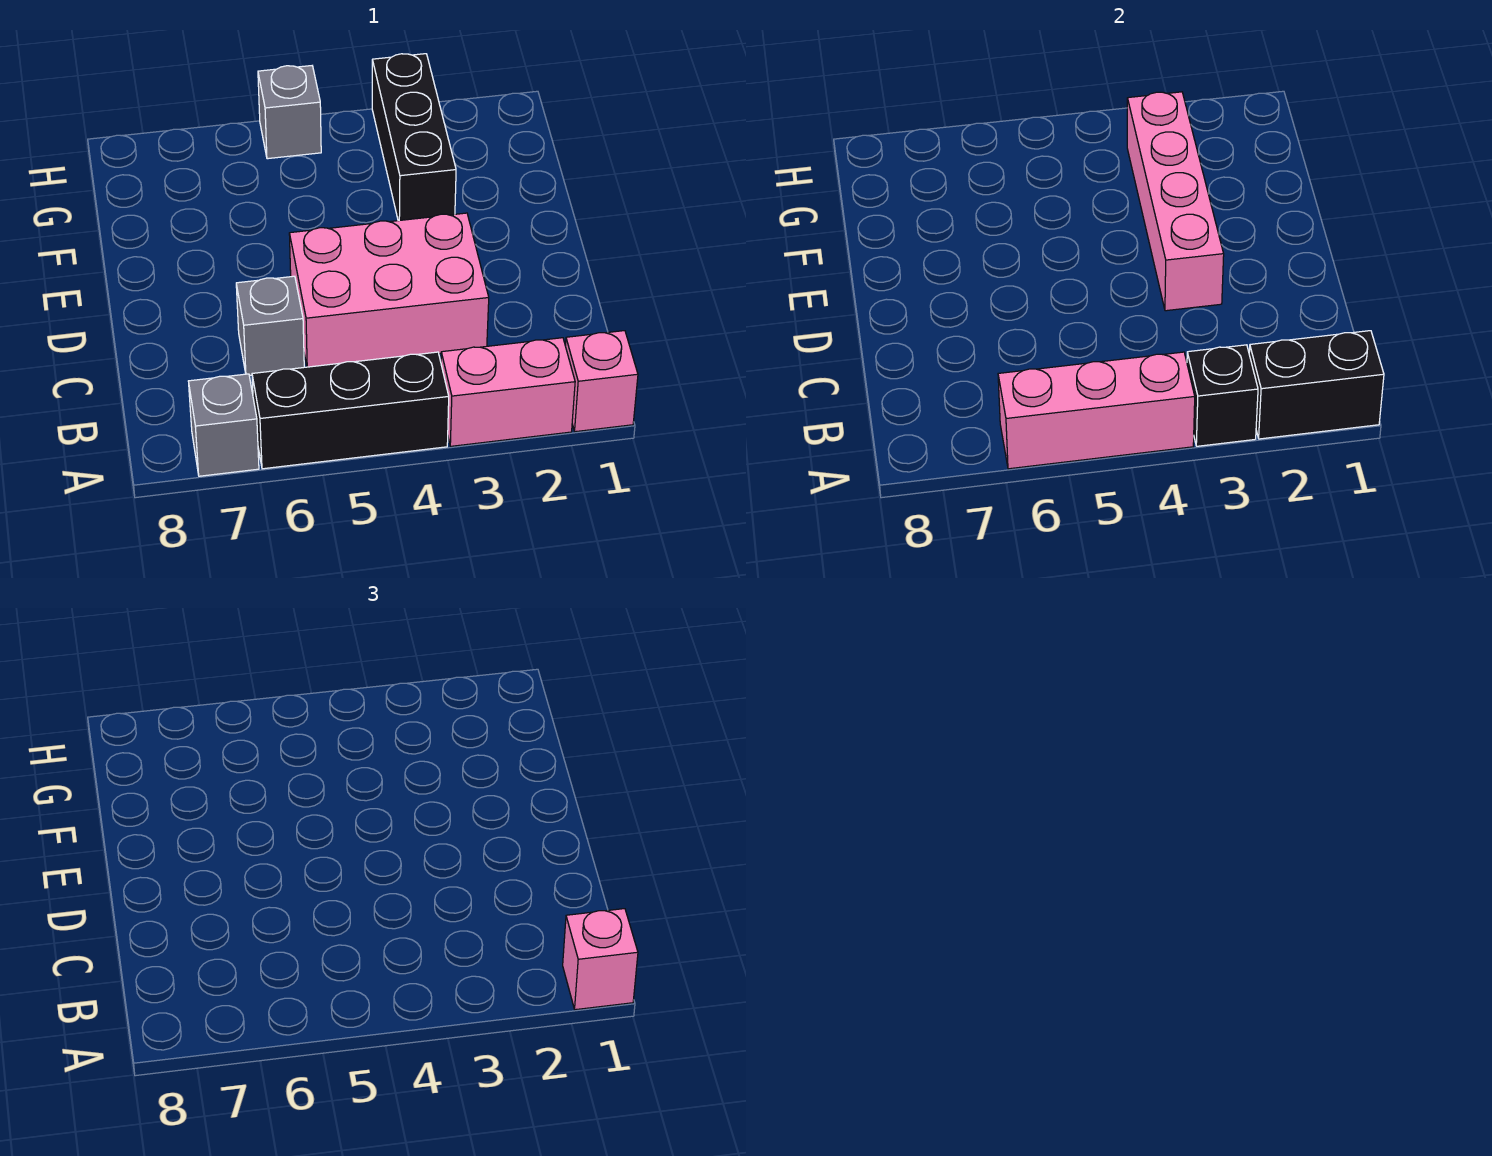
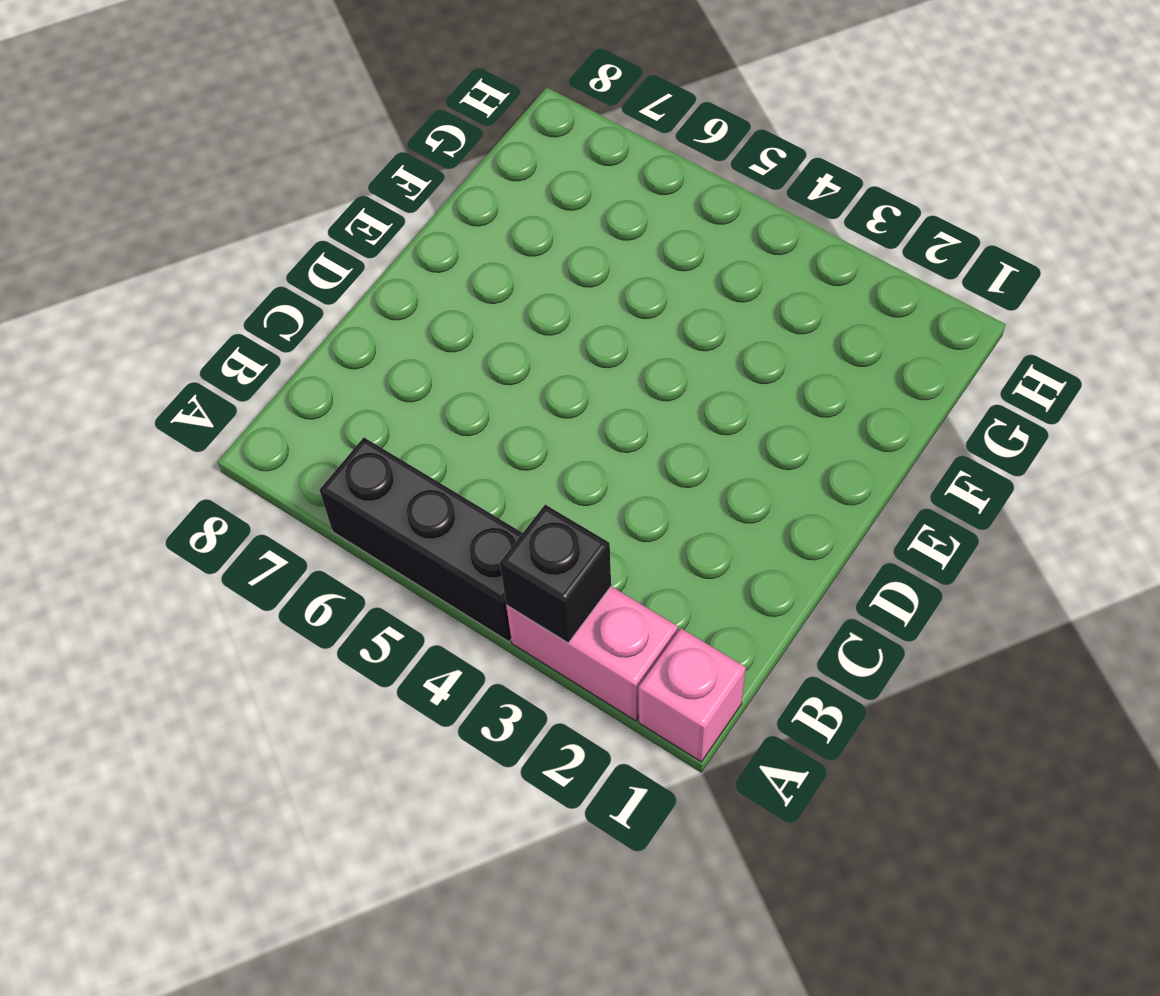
none -> grey 1x1 brick [188,374,259,476]
none -> pink 2x3 brick [289,213,489,367]
none -> grey 1x1 brick [236,276,304,375]

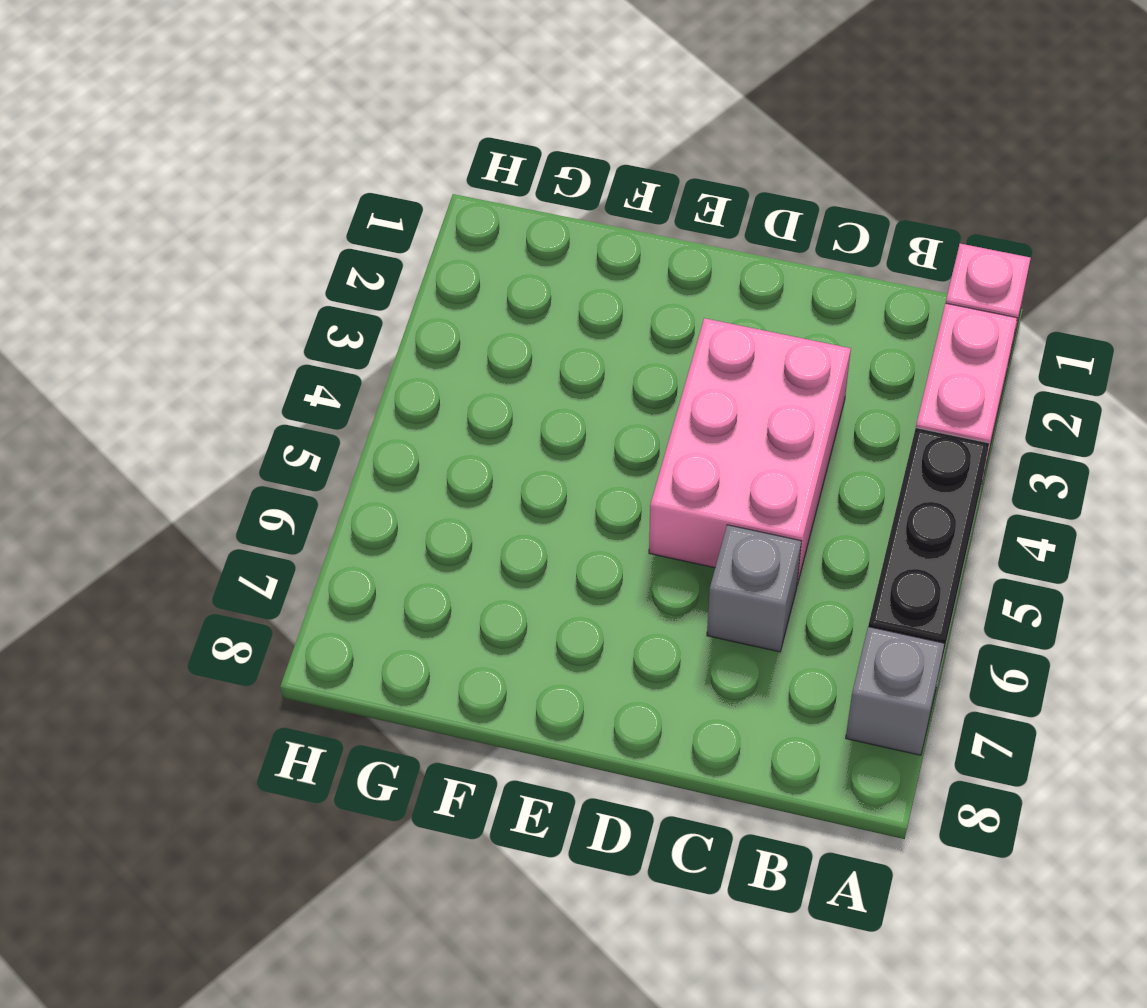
none -> black 1x3 brick [372,54,456,221]
none -> grey 1x1 brick [258,66,321,159]
none -> black 1x2 brick [1249,331,1384,439]

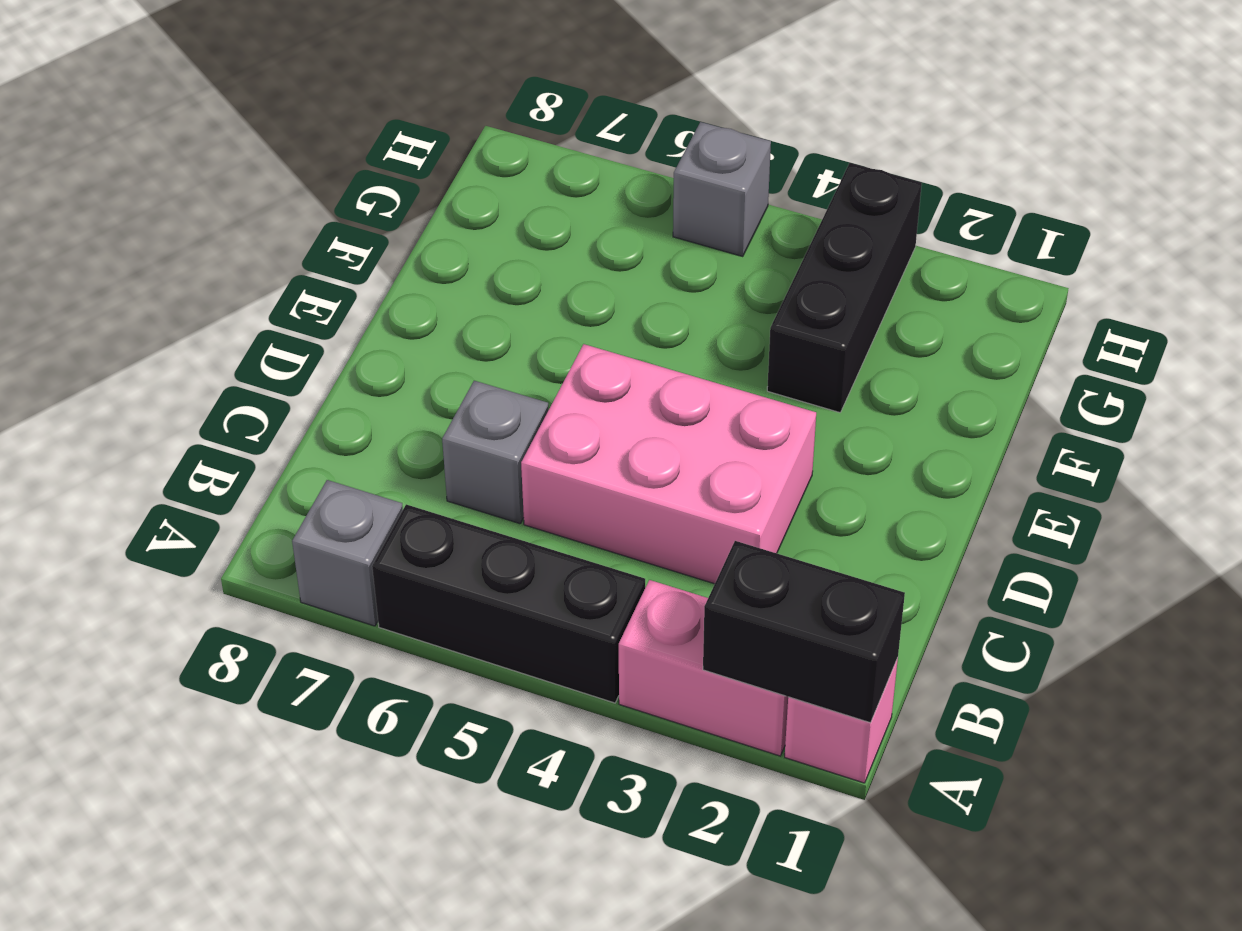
none -> black 1x1 brick [1187,345,1258,446]
none -> pink 1x3 brick [998,352,1195,469]
none -> pink 1x4 brick [1127,92,1224,311]

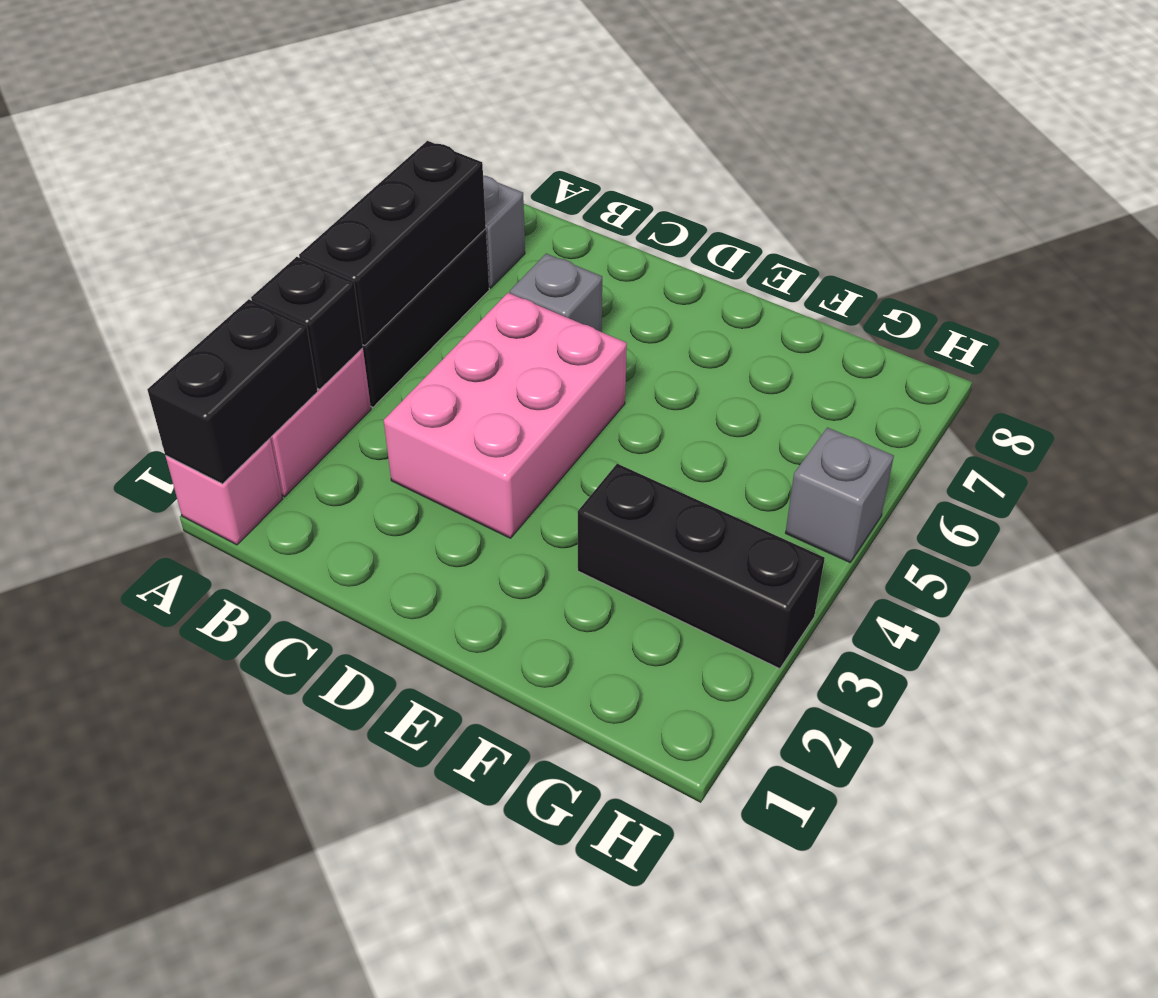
black 1x3 brick [299,141,486,345] -> pink 1x3 brick [998,352,1195,469]
none -> pink 1x4 brick [1127,92,1224,311]
none -> pink 1x1 brick [563,909,638,1010]

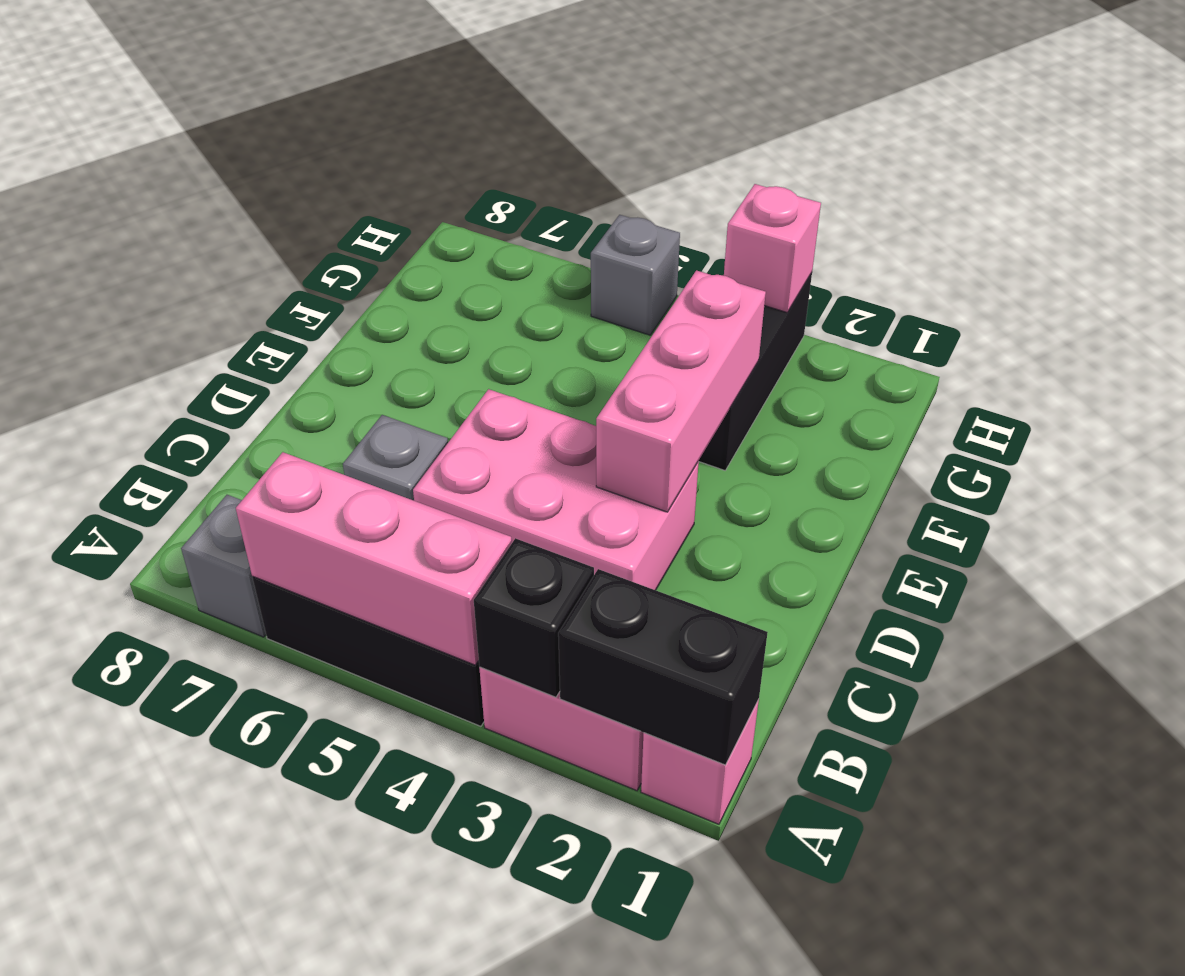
pink 1x3 brick [596,270,766,512] -> pink 1x4 brick [1127,92,1224,311]
pink 1x1 brick [724,184,821,313] -> pink 1x1 brick moved to [563,909,638,1010]

